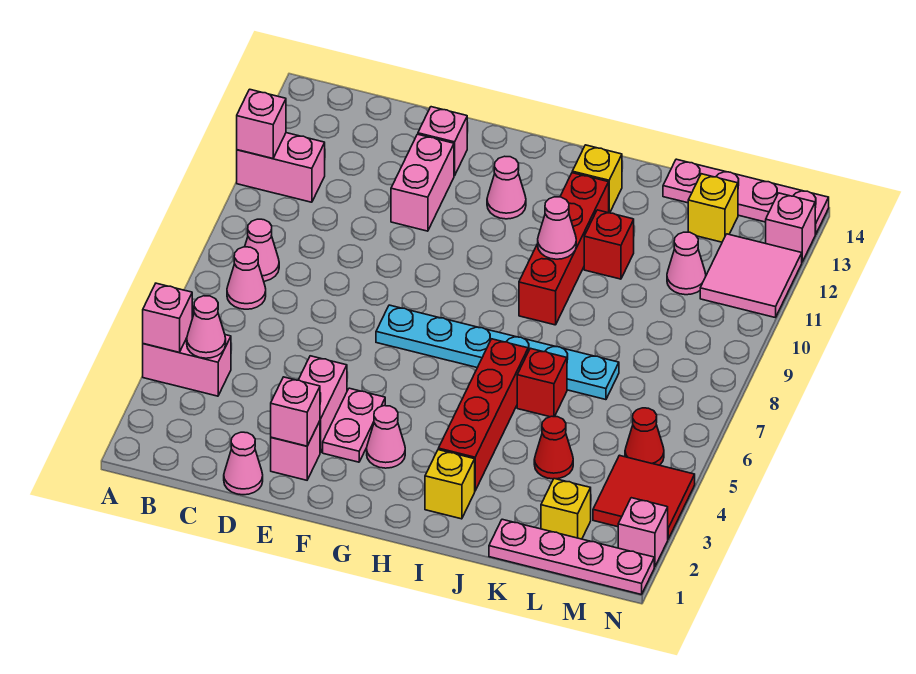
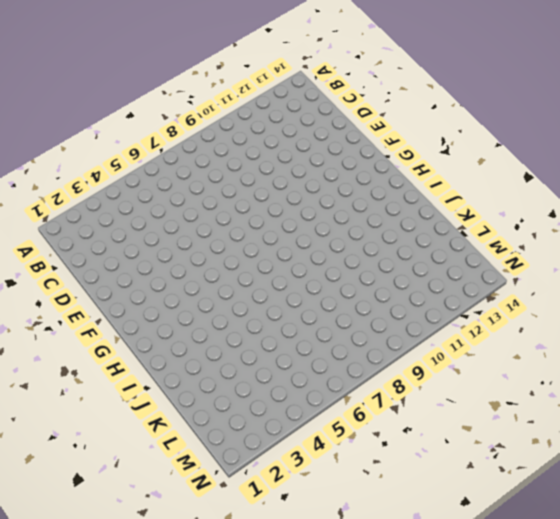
none -> pink 1x2 brick [143,335,231,396]
none -> pink 1x2 brick [237,133,325,202]
none -> pink 1x1 cone [227,247,266,309]
none -> pink 1x1 cone [245,219,279,281]

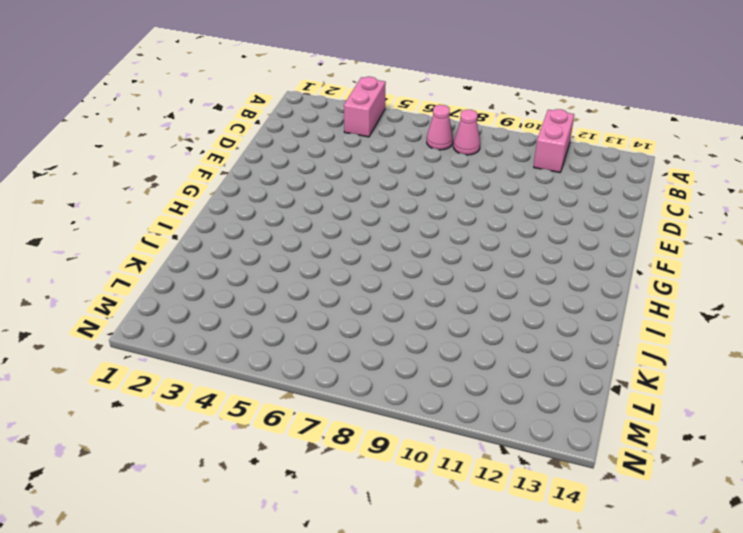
none -> pink 1x1 cone [224,432,263,495]
none -> pink 1x1 brick [271,421,320,480]
none -> pink 1x2 brick [299,356,347,453]
none -> pink 1x2 brick [391,134,454,231]

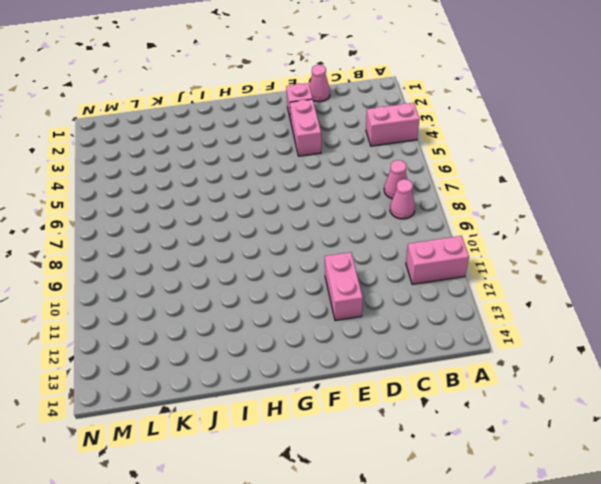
none -> pink 1x1 brick [418,107,467,176]
none -> pink 1x2 plate [323,388,385,462]
none -> cyan 1x6 plate [376,305,619,400]
none -> pink 1x1 cone [367,406,405,468]

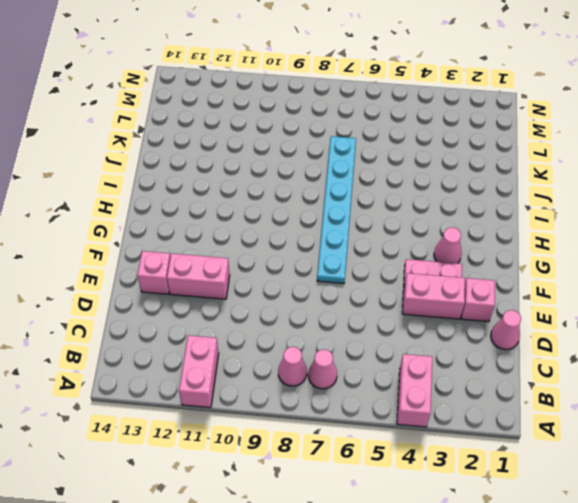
none -> pink 1x1 cone [487,156,526,219]
none -> yellow 1x1 brick [425,450,475,519]
none -> red 1x4 brick [438,339,528,490]
none -> red 1x4 brick [519,173,609,325]

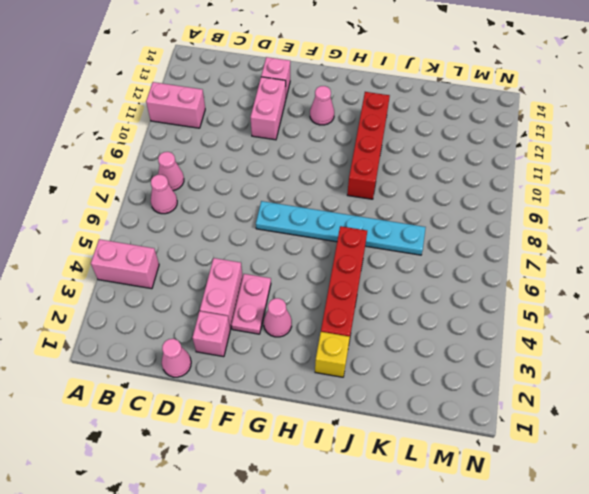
none -> yellow 1x1 brick [572,145,622,213]
none -> red 1x1 brick [517,348,567,417]
none -> red 1x1 brick [584,210,634,279]
none -> pink 1x4 plate [489,519,654,595]

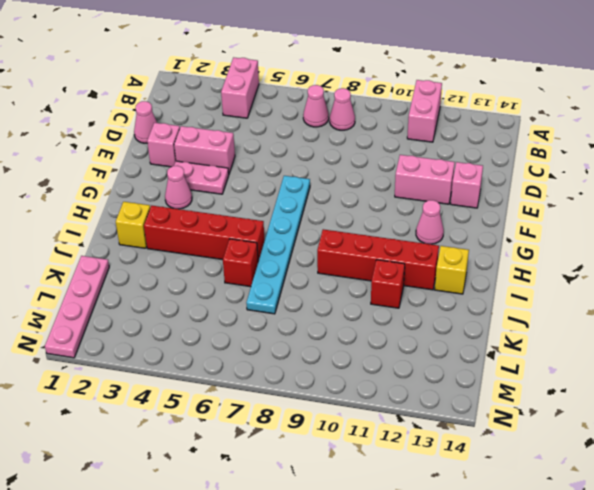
none -> red 1x1 cone [534,416,573,479]
none -> pink 1x4 plate [663,159,829,234]
none -> yellow 1x1 brick [541,479,591,539]
none -> pink 1x1 cone [667,232,706,295]

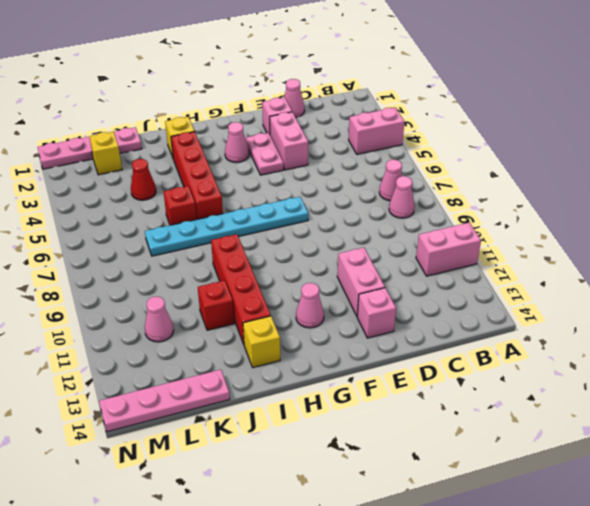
none -> yellow 1x1 brick [688,174,738,242]
none -> red 2x2 tile [593,455,695,539]
none -> red 1x1 cone [625,408,664,465]
none -> pink 2x2 tile [700,234,802,318]

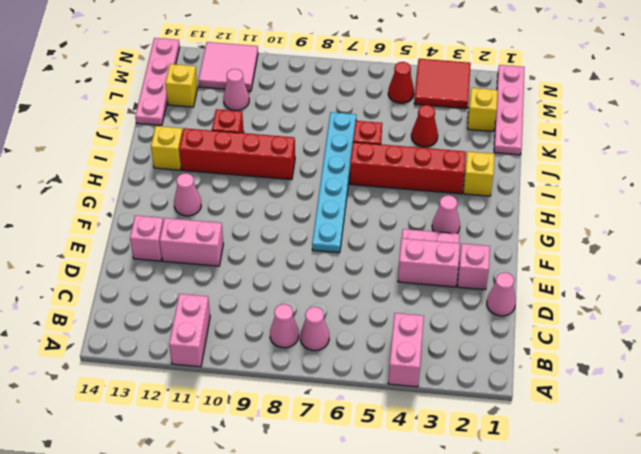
none -> pink 1x1 brick [618,498,668,567]
none -> pink 1x1 brick [766,193,816,262]
none -> pink 1x1 brick [143,283,192,352]
none -> pink 1x1 brick [237,89,286,159]

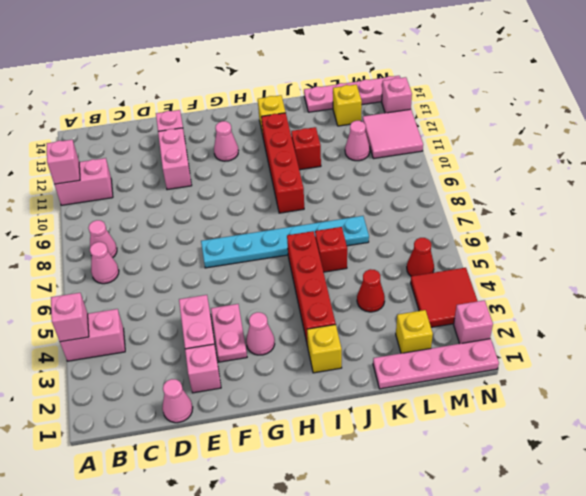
none -> pink 1x1 cone [187,296,226,358]
none -> pink 1x1 brick [271,377,320,446]
none -> pink 1x1 cone [538,197,576,259]

